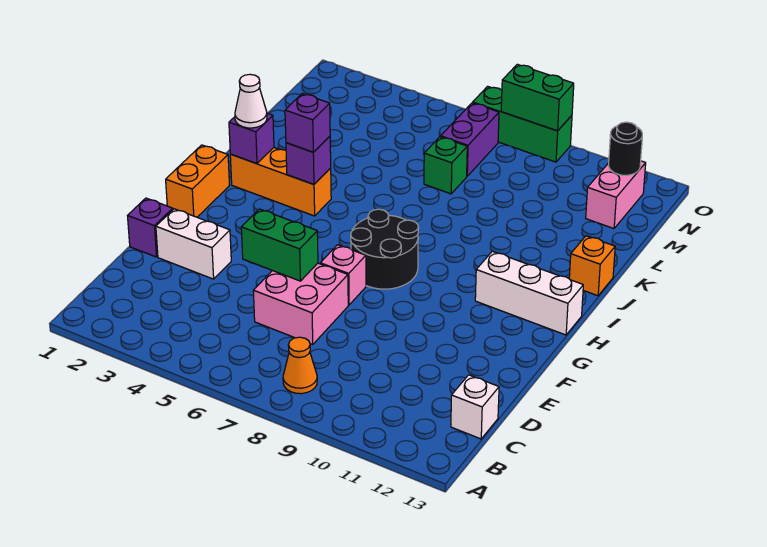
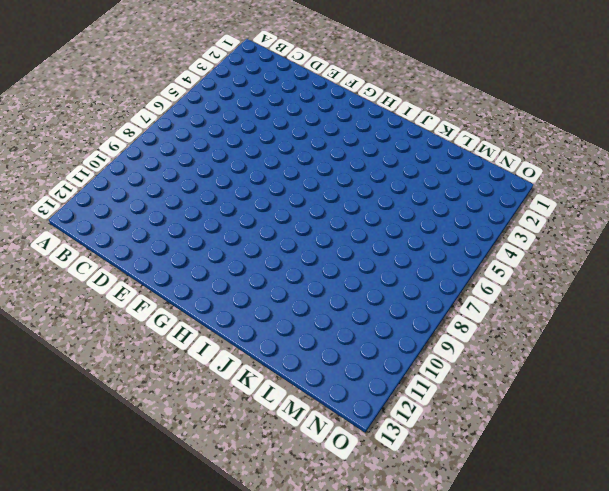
none -> orange 1x1 cone [283,337,317,394]
none -> white 1x1 brick [451,375,499,439]
none -> pink 2x2 brick [253,263,348,344]

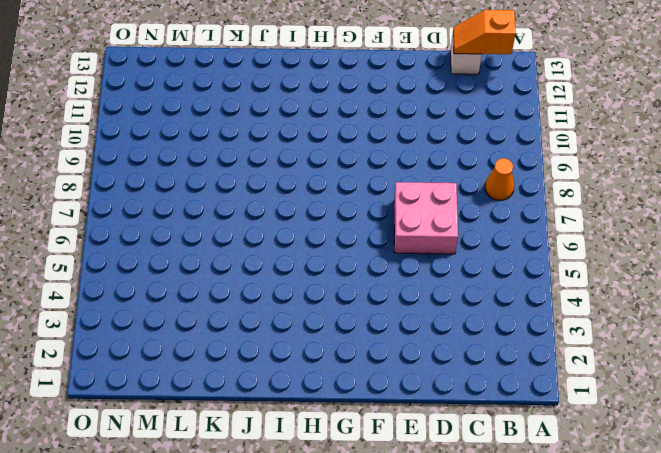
orange 1x2 slope [453,10,516,54] -> none
none -> purple 1x1 brick [128,198,173,257]
none -> white 1x2 brick [156,209,231,279]
none -> pink 1x1 brick [320,245,366,305]

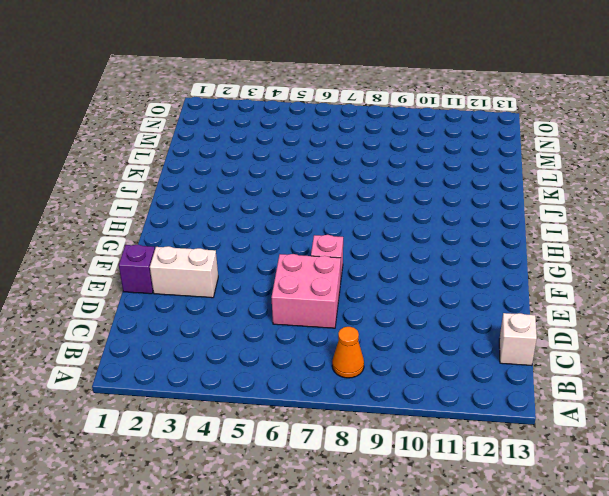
none -> orange 1x2 brick [166,145,230,217]
none -> black 2x2 round brick [351,209,419,289]
none -> white 1x3 brick [475,251,583,335]

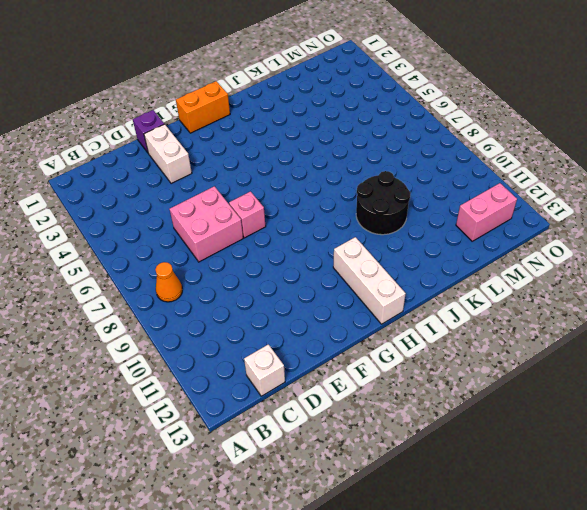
black 2x2 round brick [356,171,411,235] -> black 2x2 round brick moved to [351,209,419,289]
none -> orange 1x3 brick [230,148,331,216]
none -> orange 1x1 brick [569,236,615,296]
none -> green 1x1 brick [424,137,467,194]

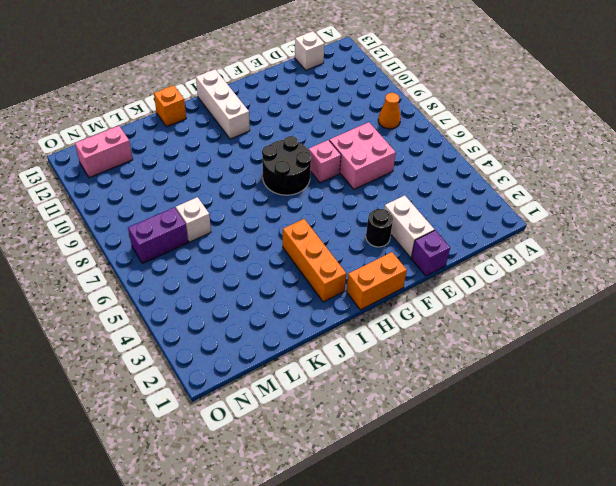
black 1x1 round brick [366,209,393,247] -> black 1x1 round brick moved to [609,122,642,175]
white 1x1 brick [176,197,211,242] -> green 1x1 brick [424,137,467,194]
none -> green 1x3 brick [473,86,572,162]
none -> green 1x2 brick [241,209,318,281]
none -> purple 1x1 brick [229,113,274,164]

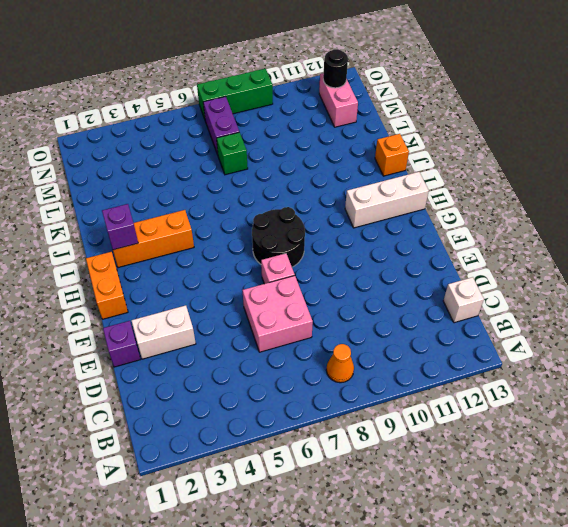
none -> green 1x2 brick [241,209,318,281]
none -> purple 1x1 brick [286,136,331,184]
none -> green 1x2 brick [501,64,574,131]

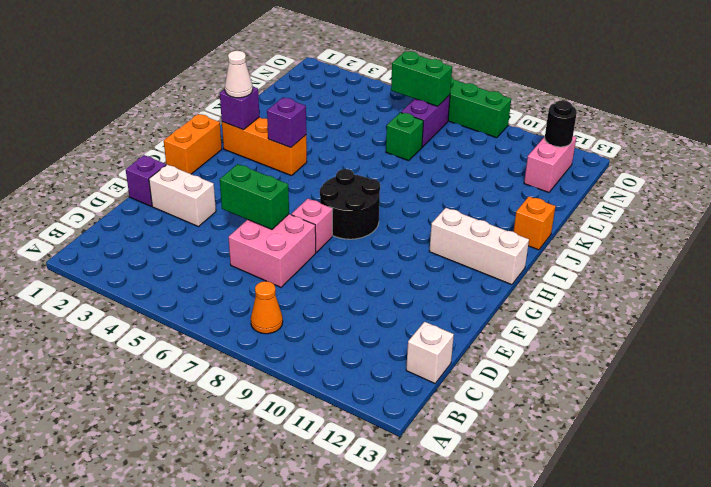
green 1x2 brick [391,51,452,106] -> green 1x2 brick moved to [501,64,574,131]
none -> purple 1x1 brick [285,94,330,152]

